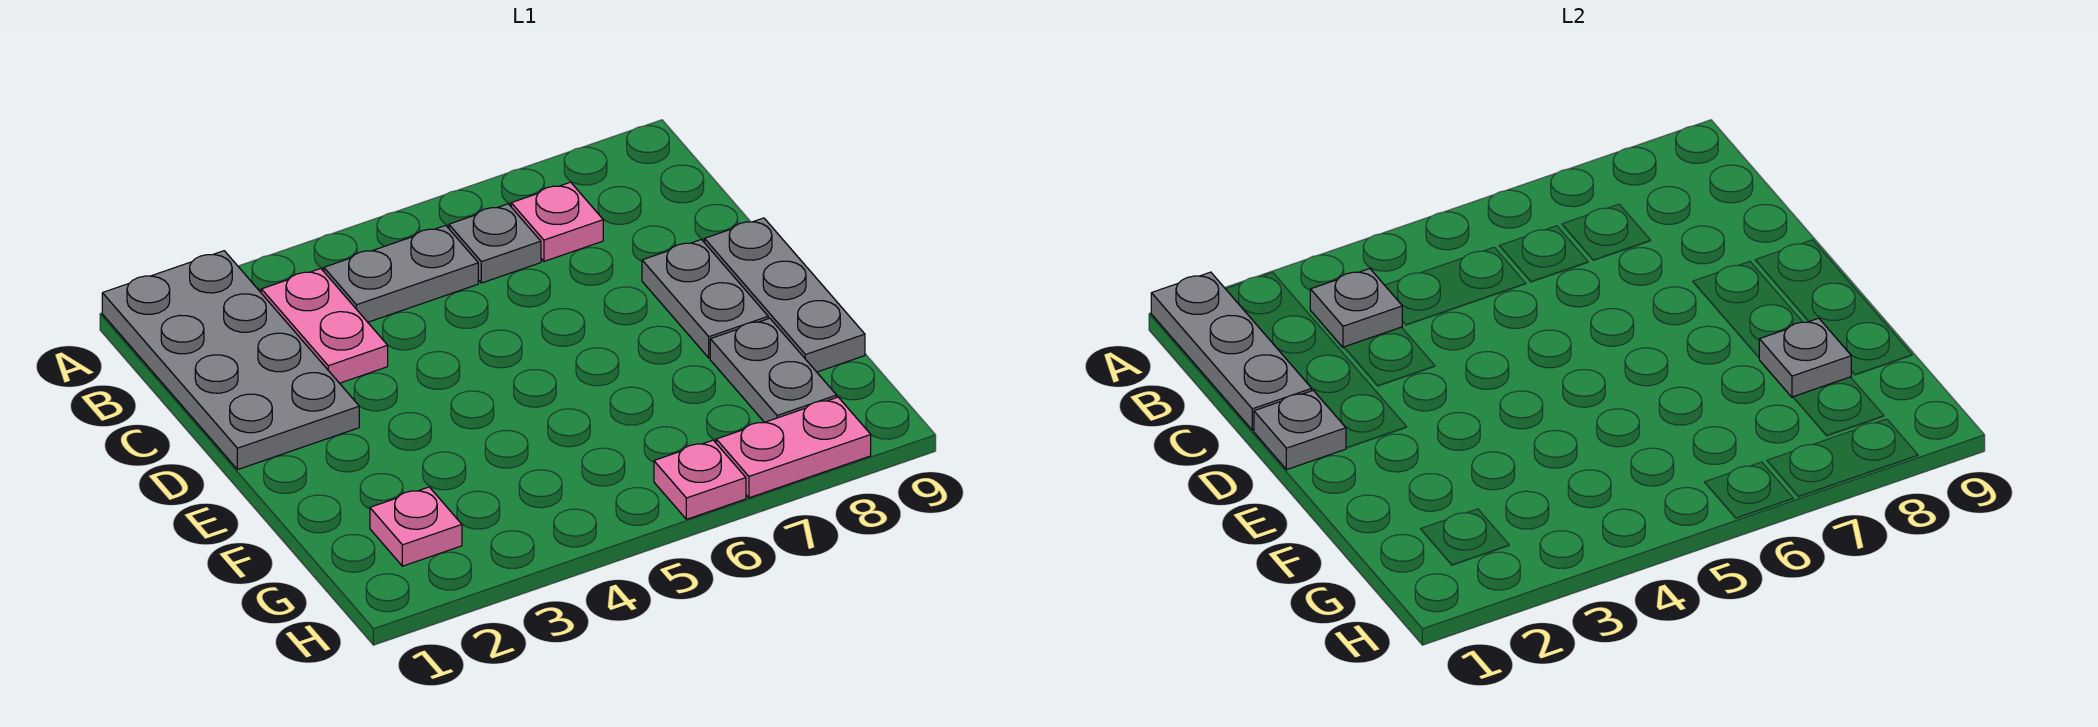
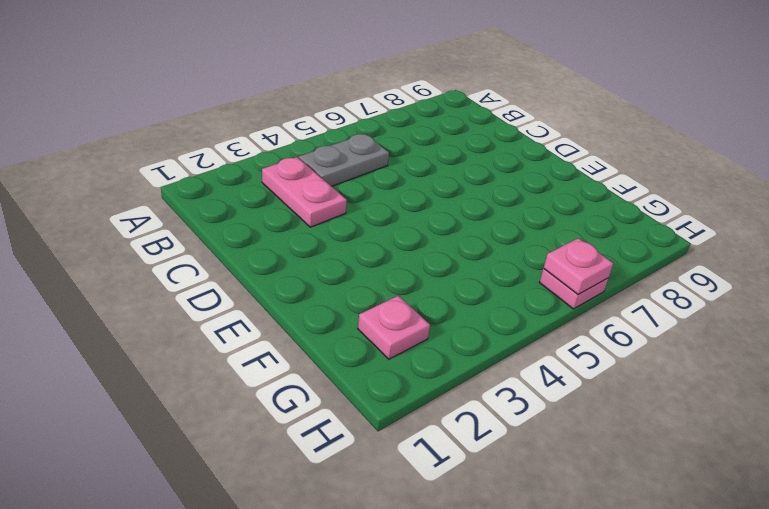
pink 1x1 plate [544,238,613,295] -> pink 1x1 plate moved to [511,182,603,261]
none -> grey 2x4 plate [102,251,359,470]
none -> grey 1x1 plate [449,204,541,283]
none -> grey 1x2 plate [642,240,768,358]

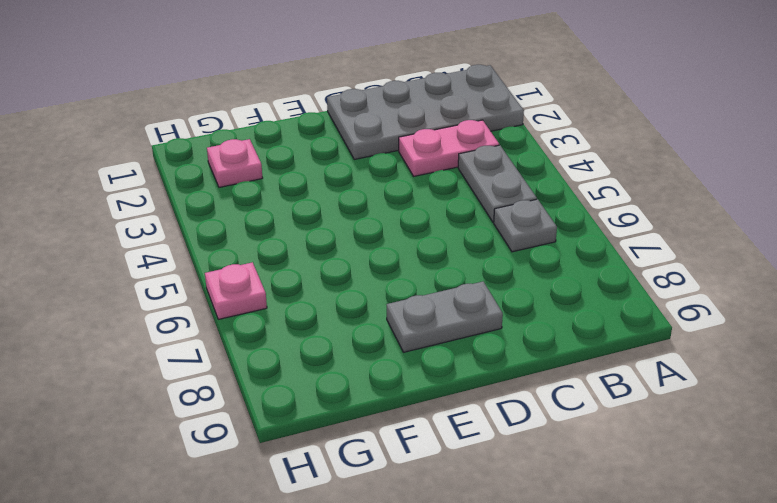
none -> pink 1x1 plate [511,182,603,261]
none -> grey 1x3 plate [705,218,865,372]
none -> grey 1x2 plate [710,318,837,422]

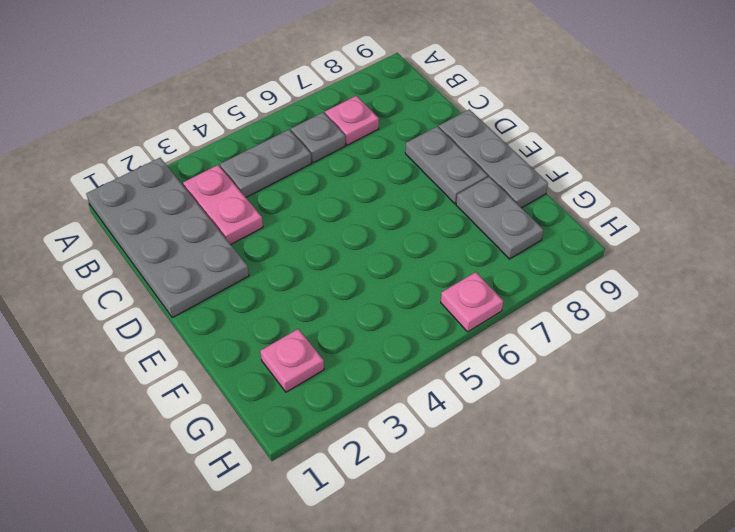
none -> pink 1x2 plate [716,397,871,498]
none -> grey 1x3 plate [1151,272,1312,430]
none -> grey 1x1 plate [1310,269,1402,348]

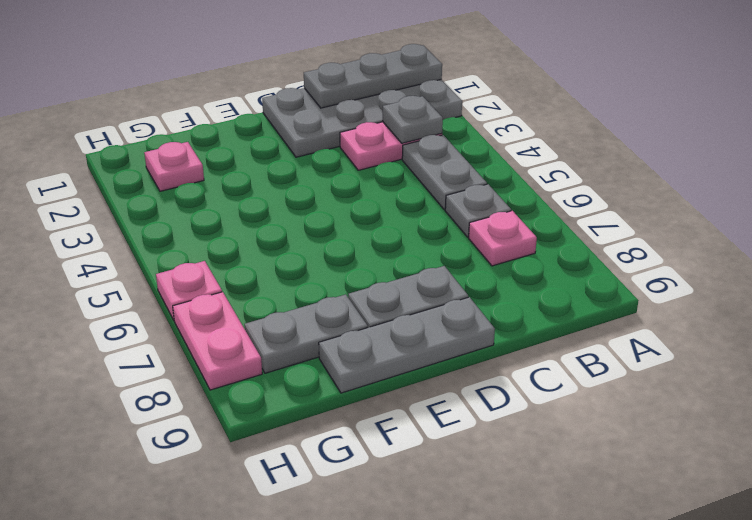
none -> grey 1x1 plate [1254,390,1346,470]
none -> grey 1x1 plate [1759,318,1851,397]

